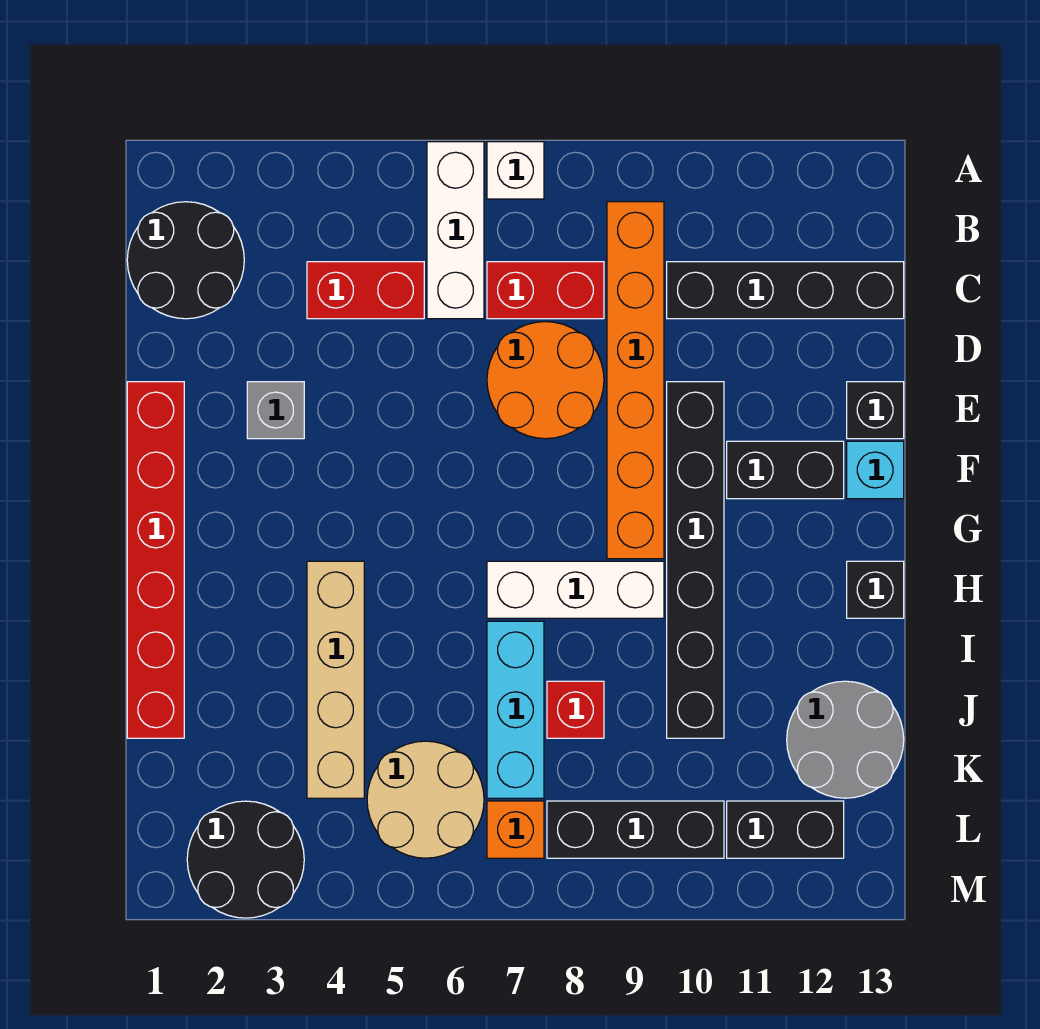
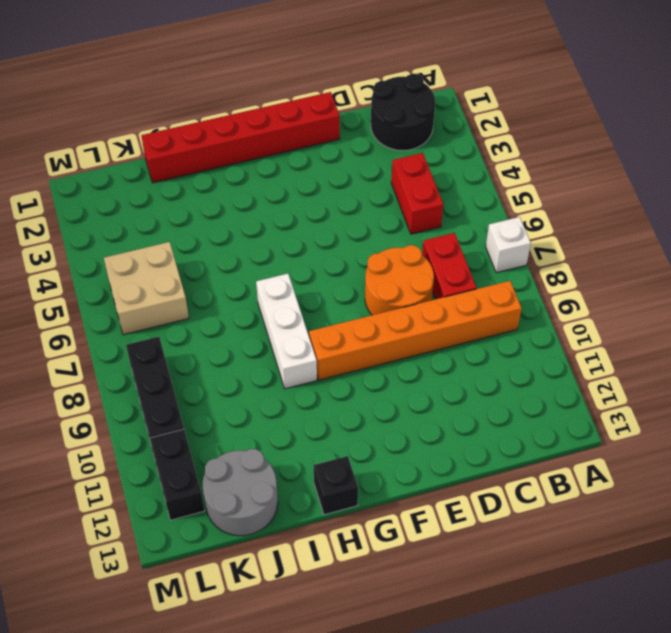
tan 2x2 brick [104,242,189,335] -> tan 2x2 round brick [367,741,484,858]
none -> white 1x3 brick [427,142,484,319]
none -> black 1x4 brick [667,262,904,319]
none -> grey 1x1 brick [247,382,304,439]

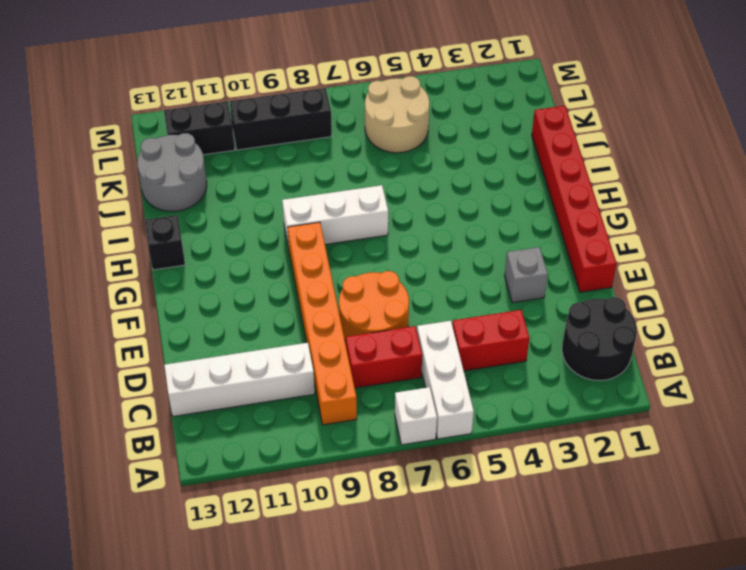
white 1x4 brick [164,343,315,416] -> black 1x4 brick [667,262,904,319]
none -> black 1x6 brick [667,382,724,738]
none -> black 1x1 brick [847,382,904,439]
none -> black 1x2 brick [727,441,844,499]

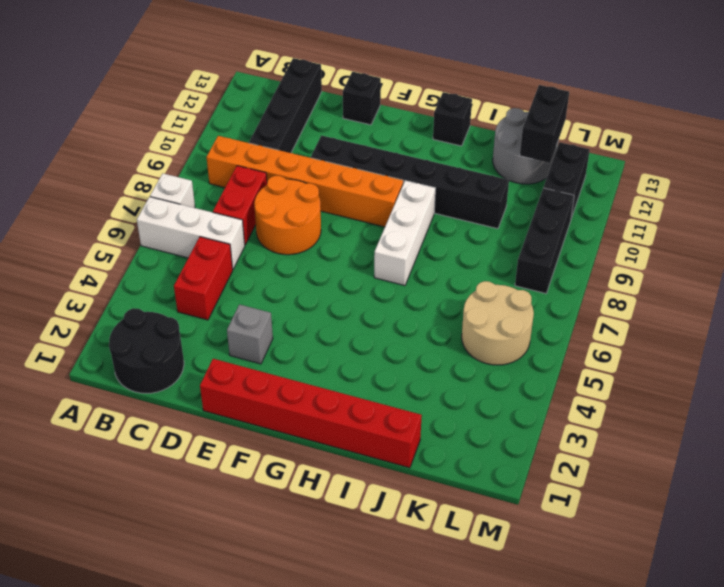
black 1x2 brick [520,85,569,163] -> black 1x2 brick moved to [727,441,844,499]
none -> cyan 1x1 brick [847,441,904,499]
none -> tan 1x4 brick [307,561,364,798]
none -> cyan 1x3 brick [487,621,544,798]

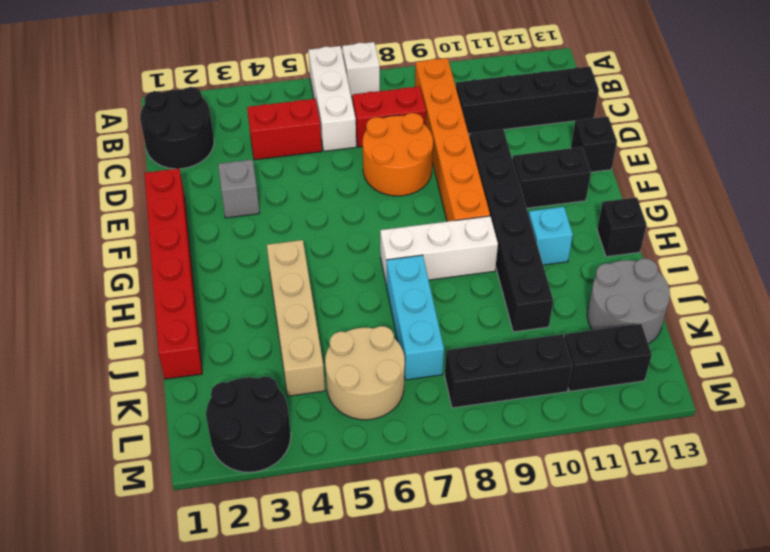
cyan 1x1 brick [528,207,573,265] -> cyan 1x1 brick moved to [847,441,904,499]
none -> red 1x1 brick [547,681,604,738]
none -> orange 1x1 brick [487,801,544,858]

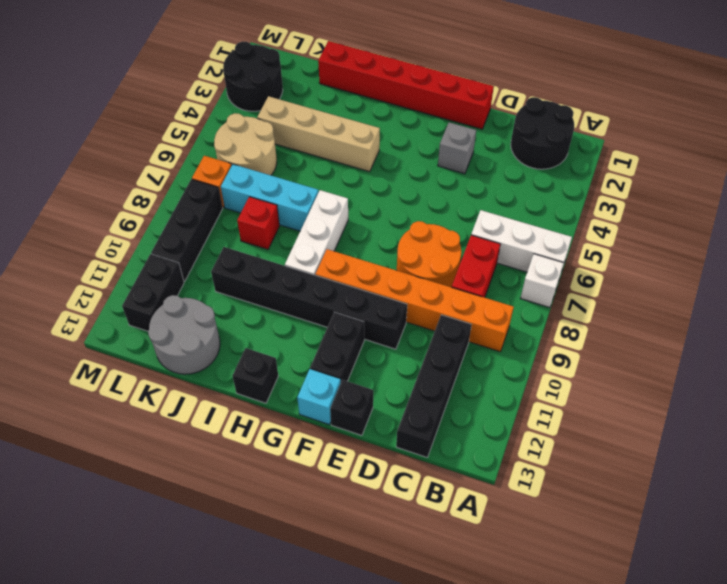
none -> red 1x2 brick [307,262,424,319]

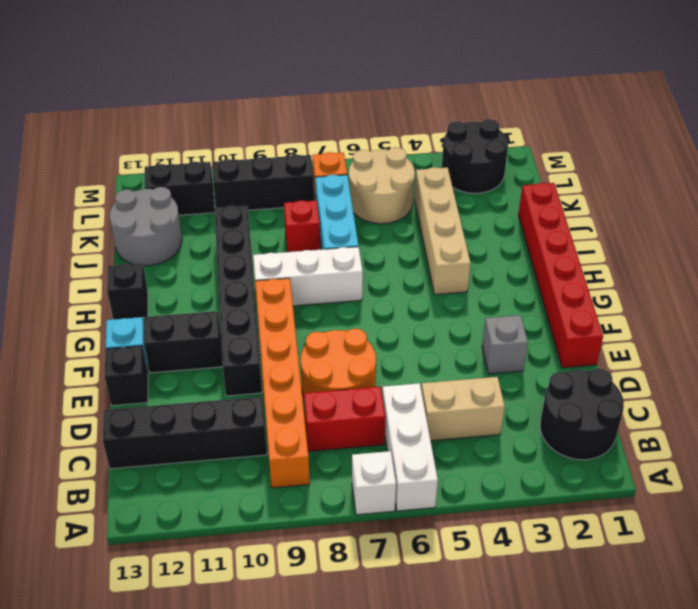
tan 1x2 brick [421,377,505,441] -> red 1x2 brick [307,262,424,319]

